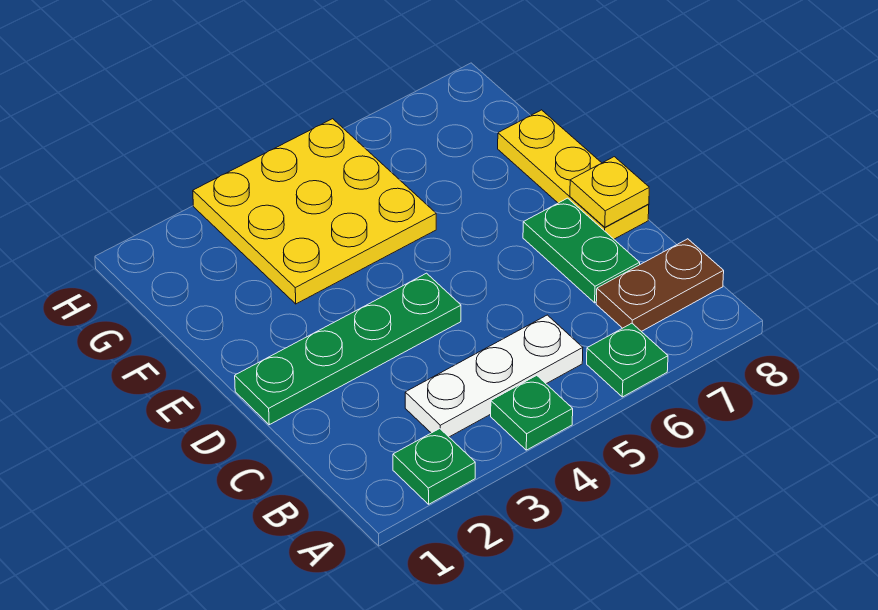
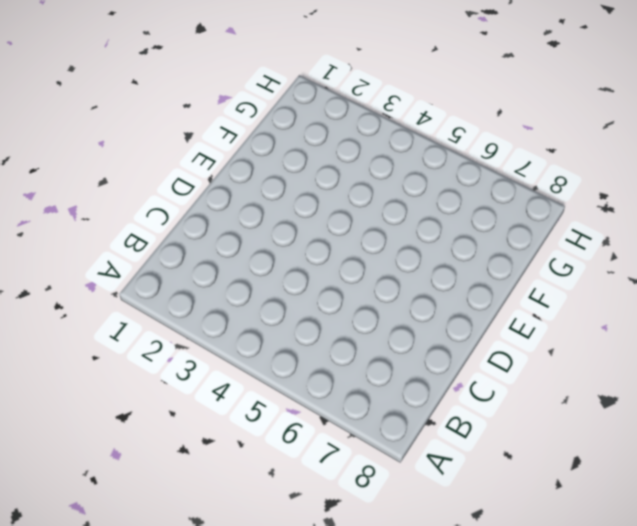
none -> green 1x1 plate [393,429,475,504]
none -> green 1x1 plate [491,375,573,450]

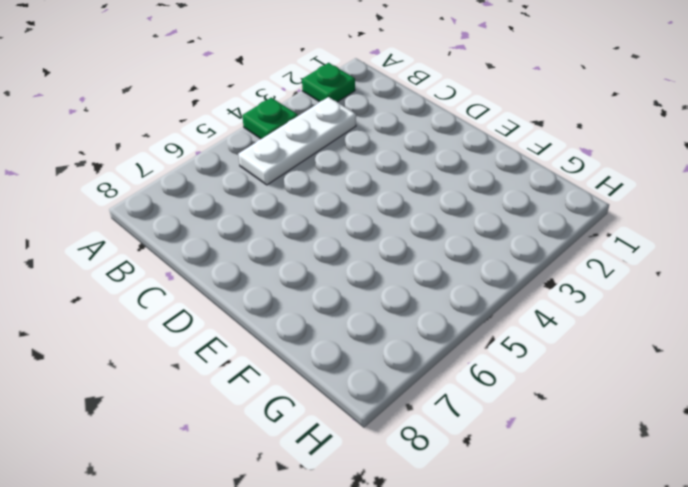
none -> green 1x1 plate [587,323,668,397]
none -> brown 1x2 plate [596,239,724,331]

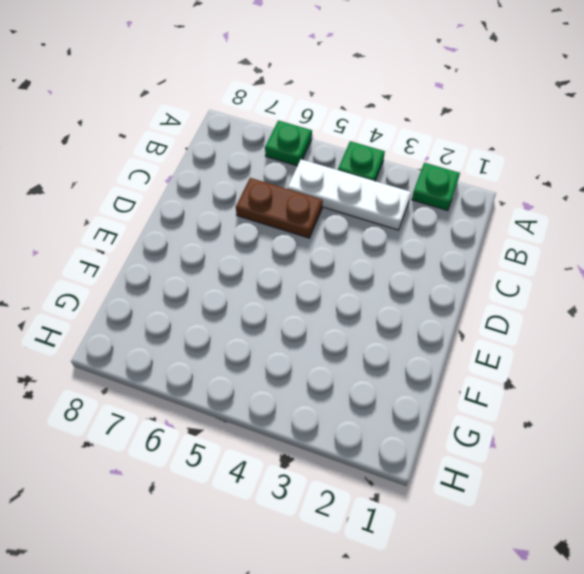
brown 1x2 plate [236,178,323,238] -> brown 1x2 plate moved to [596,239,724,331]
none -> green 1x2 plate [523,198,640,303]
none -> green 1x4 plate [235,273,461,425]

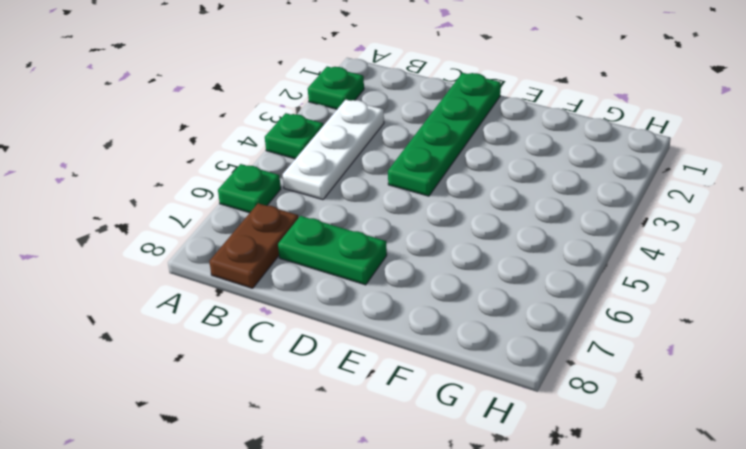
none -> yellow 1x3 plate [498,110,649,239]
none -> yellow 3x3 plate [193,119,436,304]

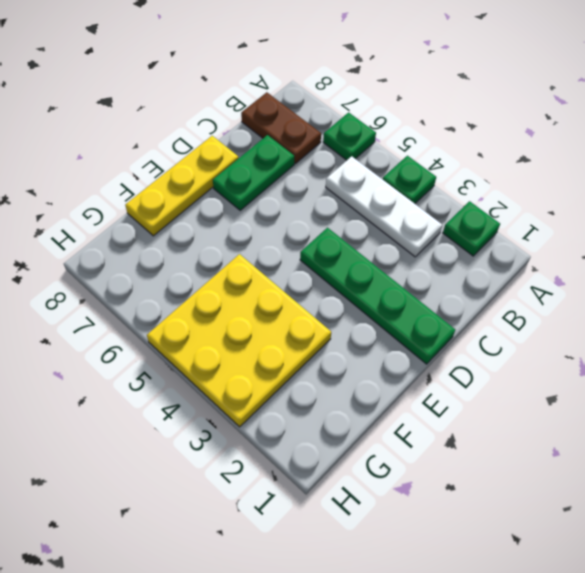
none -> yellow 1x1 plate [570,157,649,227]

